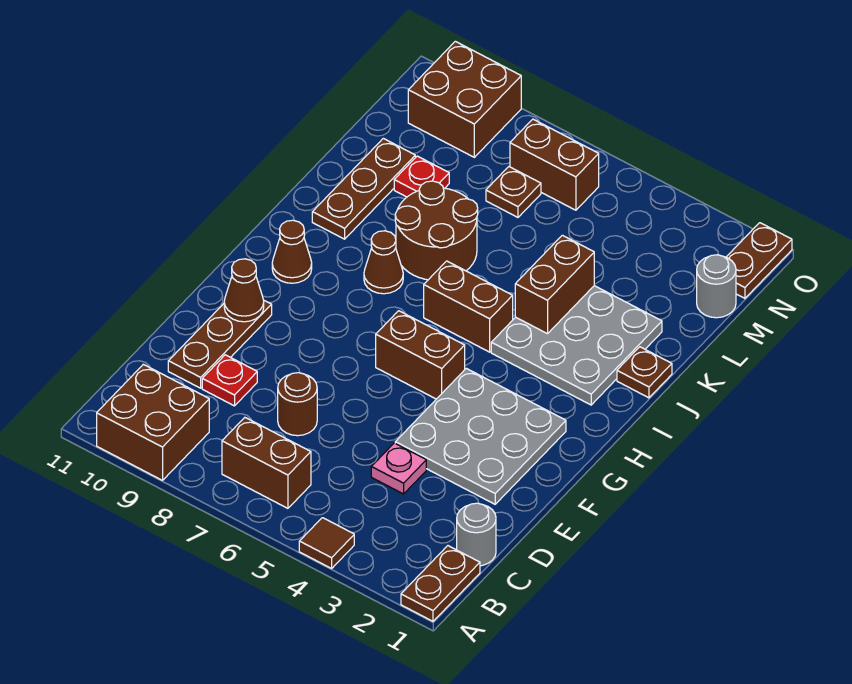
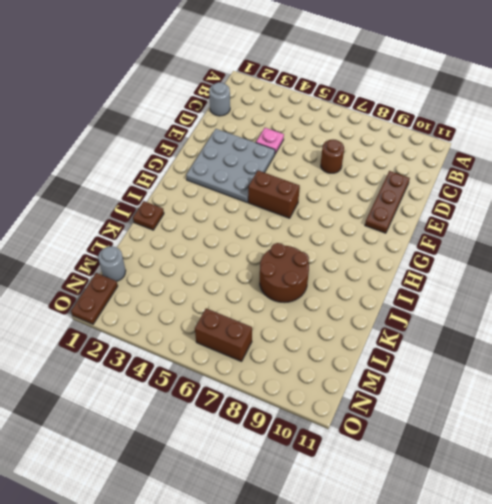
none -> brown 1x2 plate [401,546,480,621]
none -> brown 1x1 tile [299,518,354,568]
none -> brown 2x2 brick [97,364,209,480]

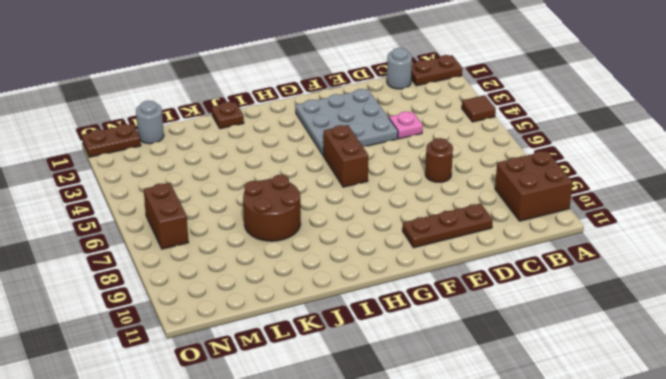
none -> brown 1x2 brick [222,418,311,508]
none -> red 1x1 plate [202,355,257,406]
none -> brown 1x1 cone [272,220,312,283]

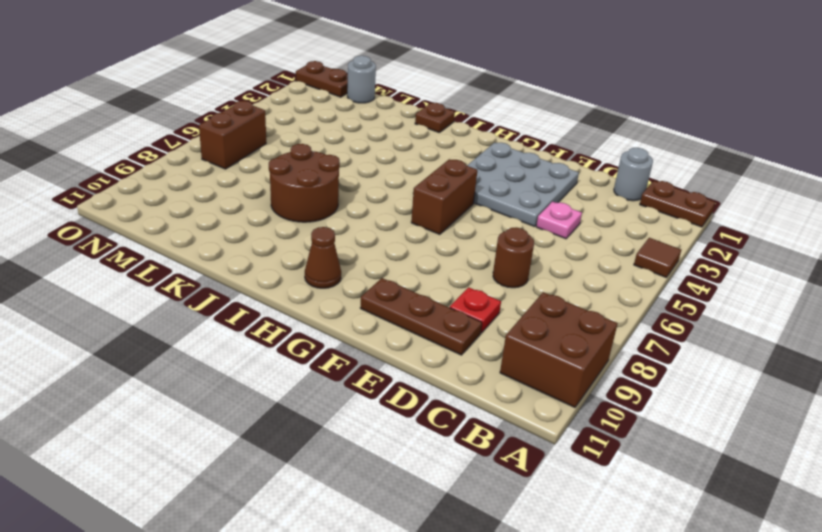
none -> brown 1x2 brick [222,418,311,508]
none -> grey 3x3 plate [491,286,662,405]
none -> brown 1x2 brick [424,261,513,352]

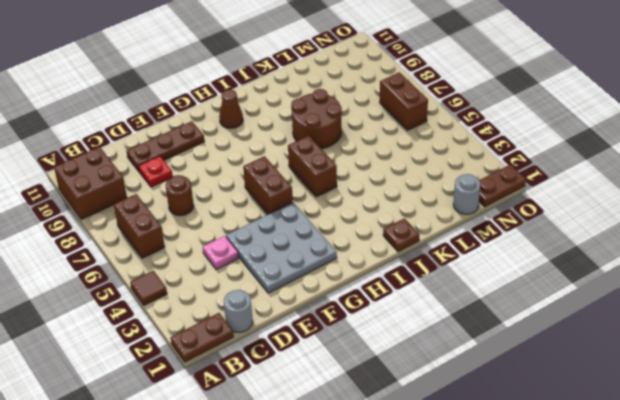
none -> grey 3x3 plate [491,286,662,405]
none -> brown 1x1 cone [364,231,403,294]
none -> brown 1x3 plate [312,138,415,239]

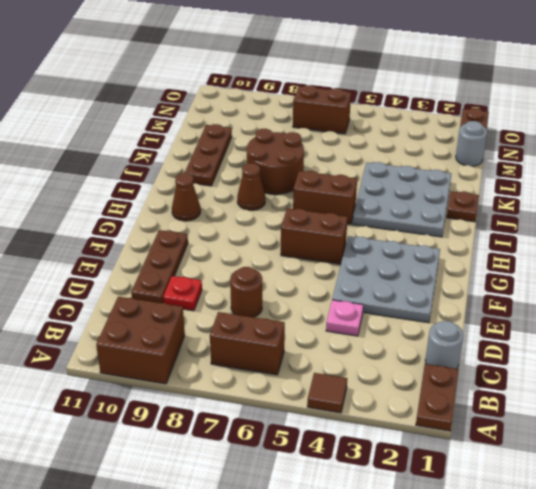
none -> red 1x1 plate [394,156,449,197]
none -> brown 1x1 plate [486,167,541,217]
none -> brown 2x2 brick [408,41,521,157]

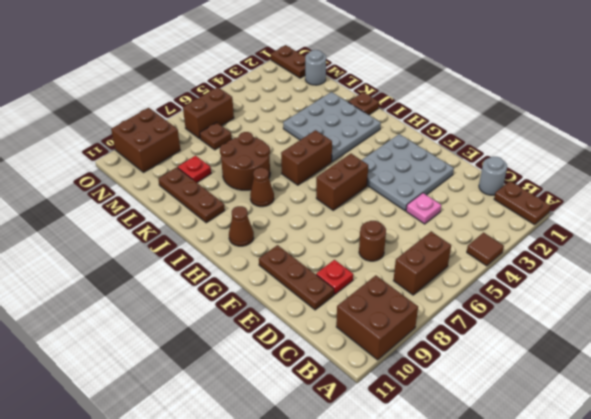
none -> brown 1x1 cone [224,259,264,322]
none -> brown 1x2 brick [515,235,594,334]

